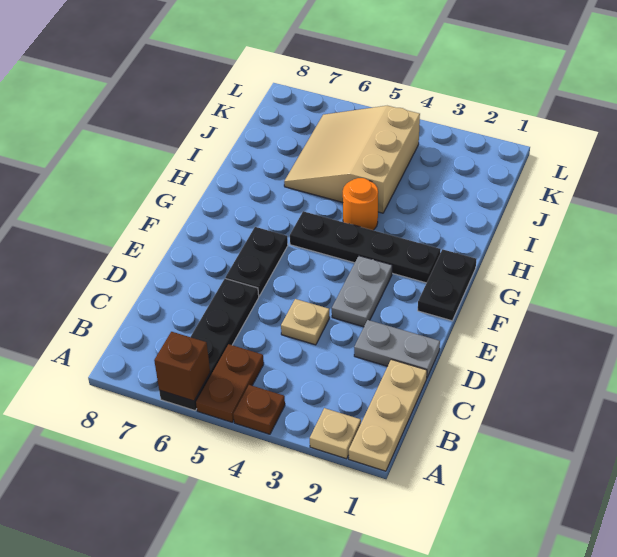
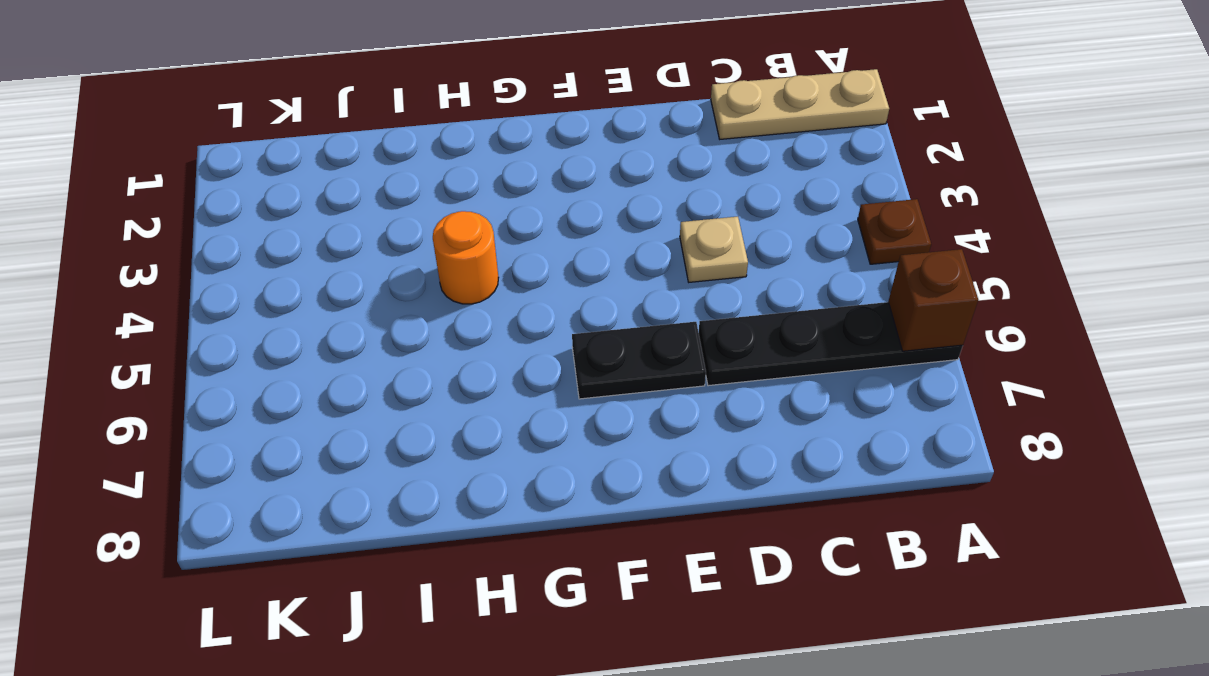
none -> tan 1x1 plate [310,408,361,459]
none -> brown 1x2 plate [196,344,264,422]
none -> grey 1x2 plate [354,320,440,377]

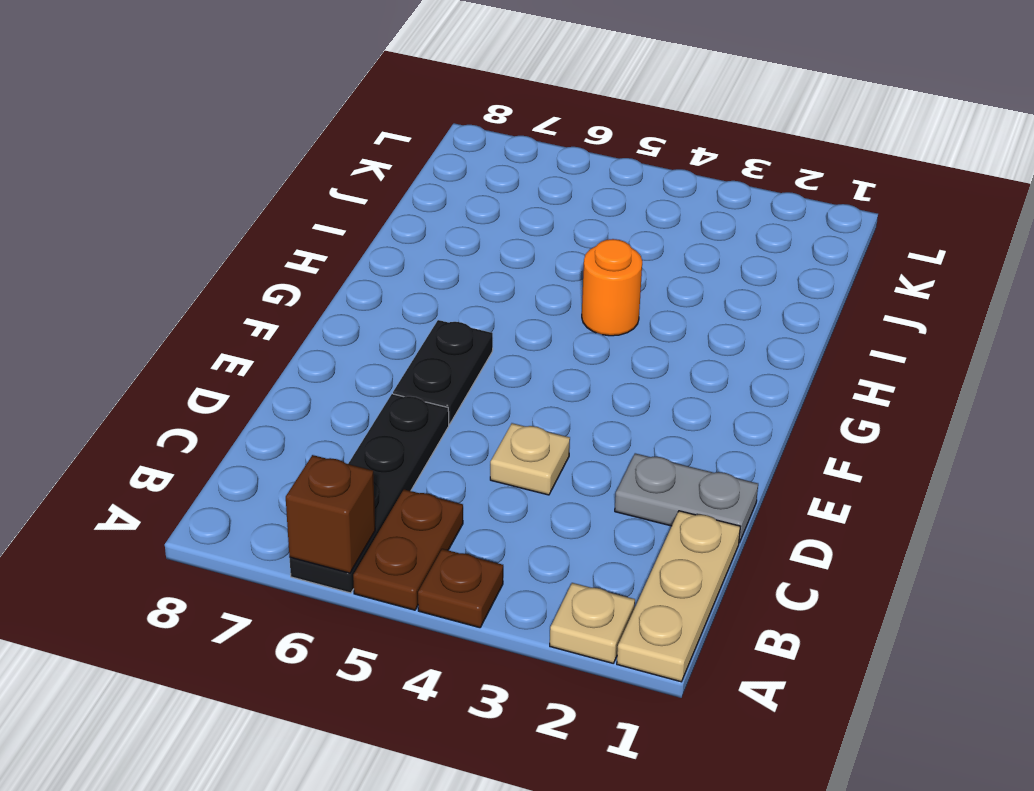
none -> grey 1x2 plate [332,256,392,327]
none -> black 1x2 plate [418,249,476,321]
none -> black 1x4 plate [290,211,441,283]

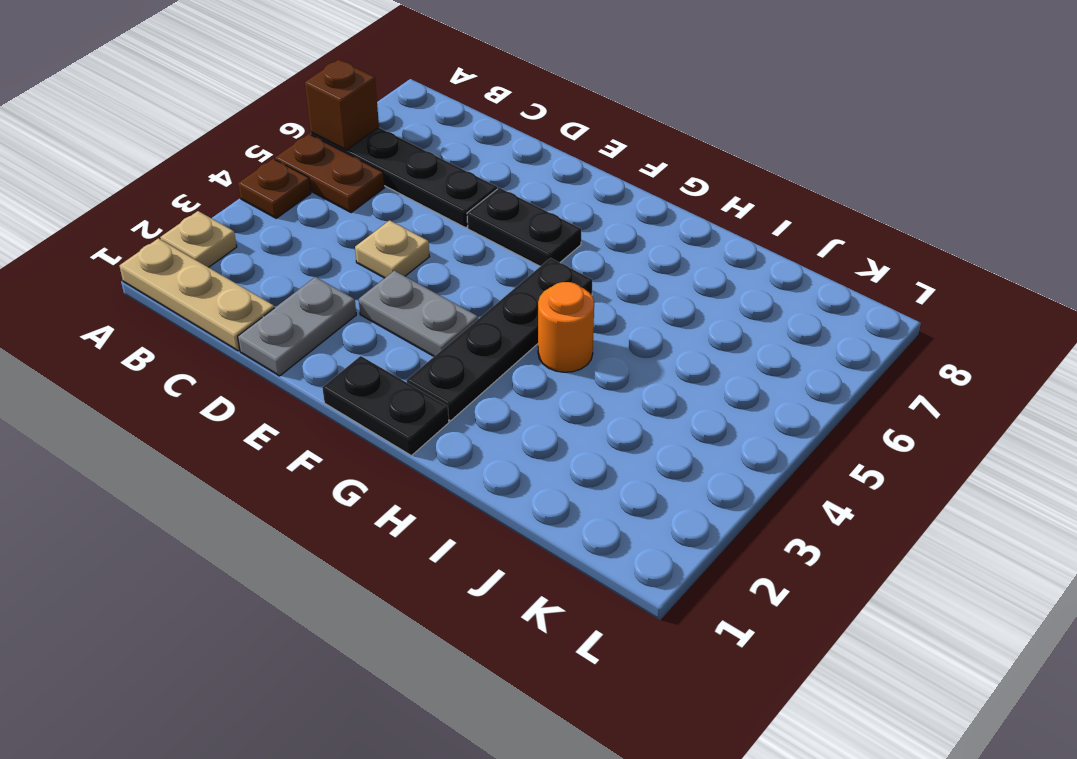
none -> tan 3x3 slope [284,106,420,213]

